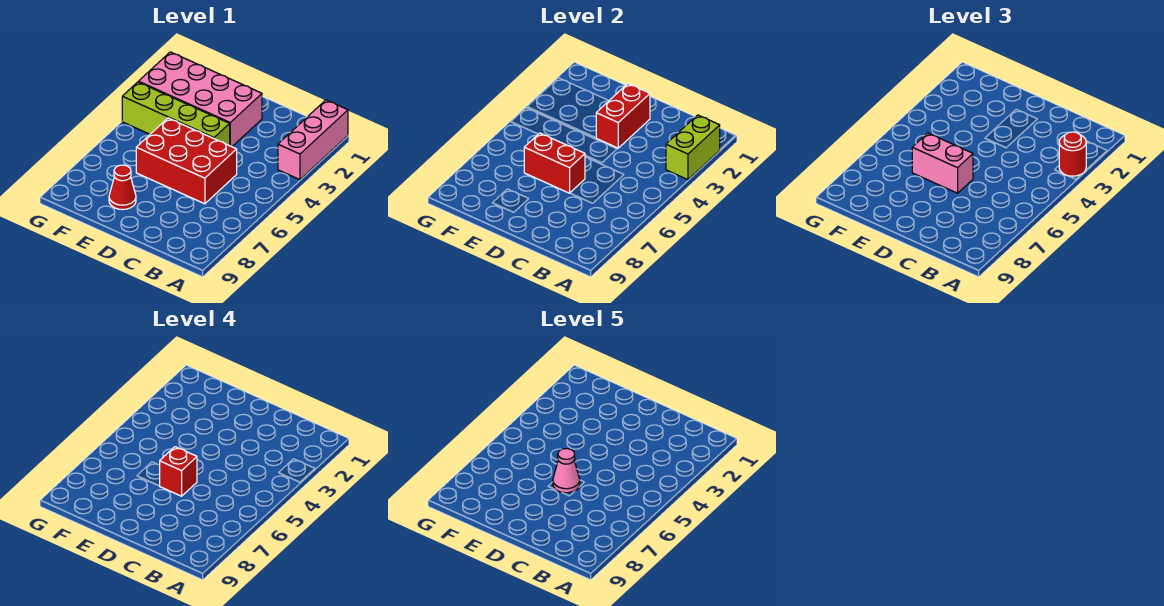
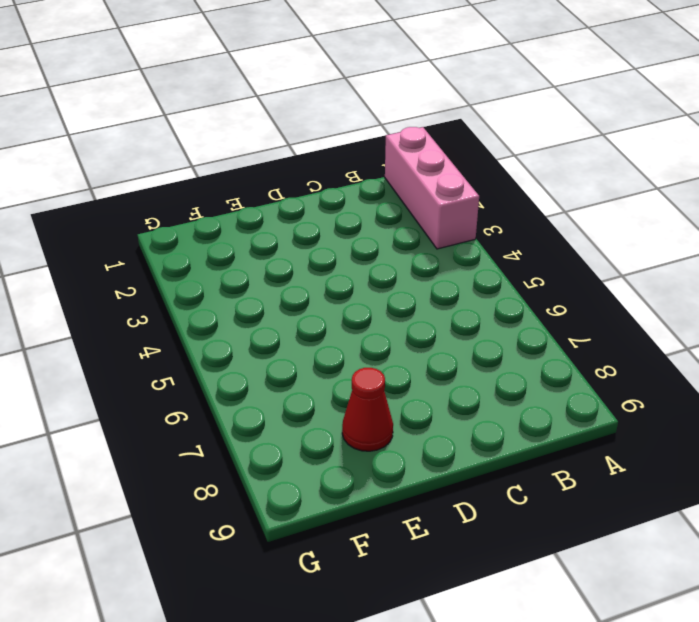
none -> red 2x3 brick [136,118,237,204]
none -> pink 2x4 brick [138,52,262,147]
none -> lime 1x4 brick [122,82,230,146]

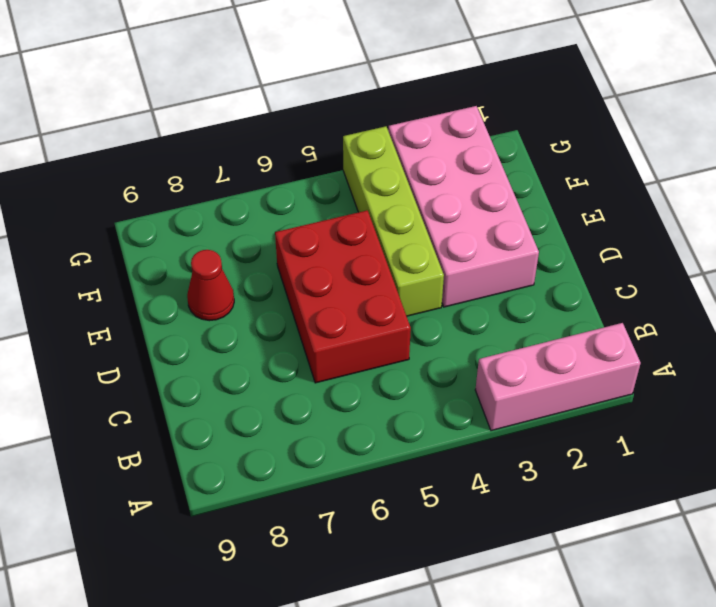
none -> lime 1x2 brick [666,115,720,180]
none -> red 1x2 brick [596,84,650,148]
none -> red 1x2 brick [524,133,585,193]

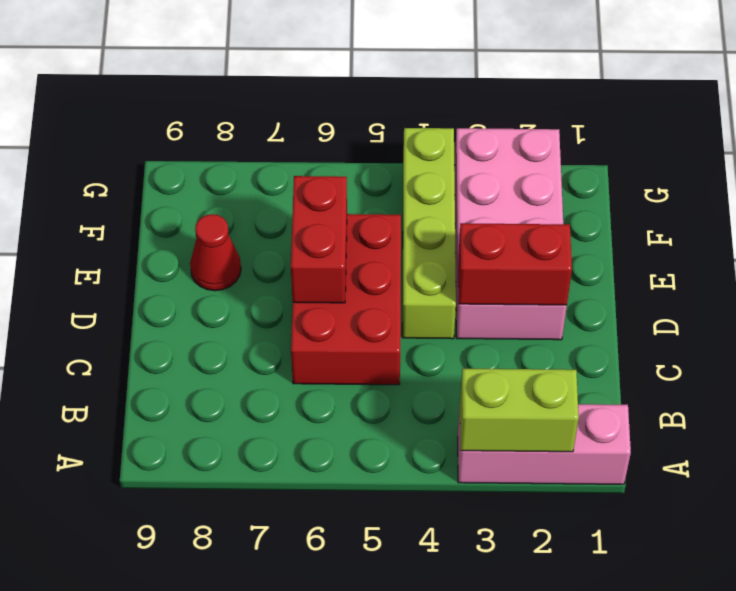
none -> red 1x1 round brick [1059,132,1086,176]
none -> pink 1x2 brick [912,133,973,193]
none -> red 1x1 brick [160,447,197,496]

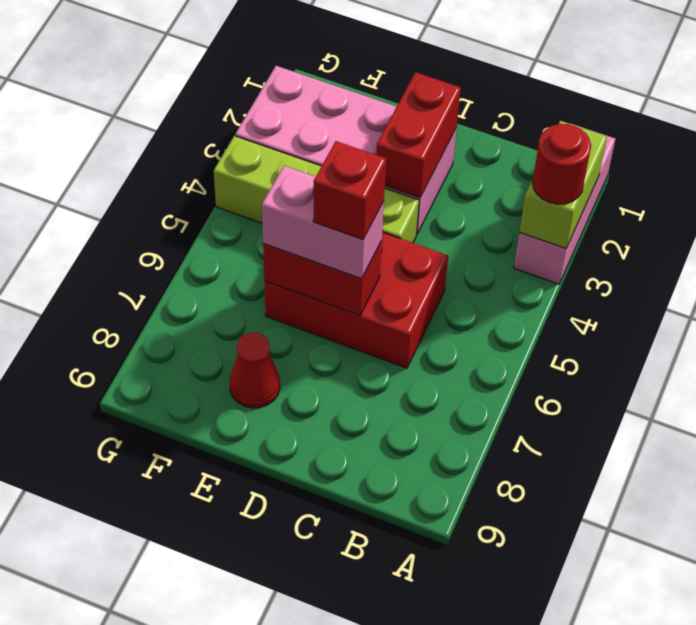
none -> pink 1x1 cone [553,449,580,493]

